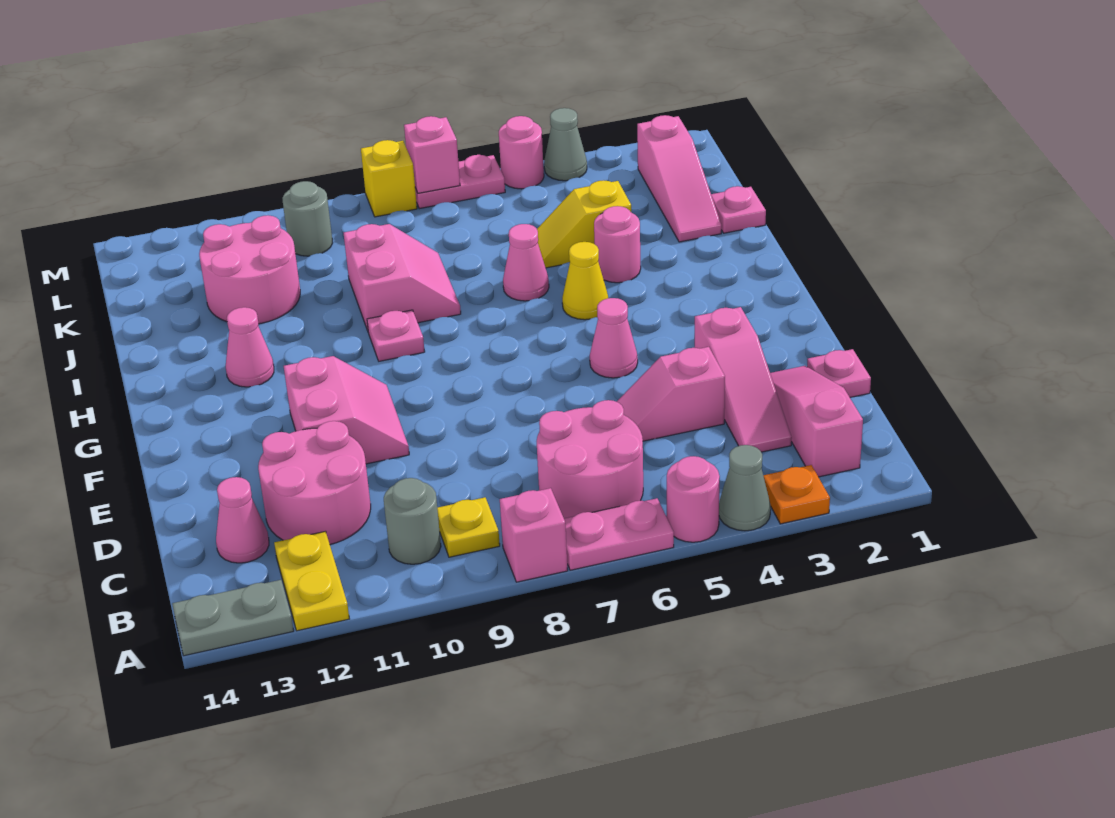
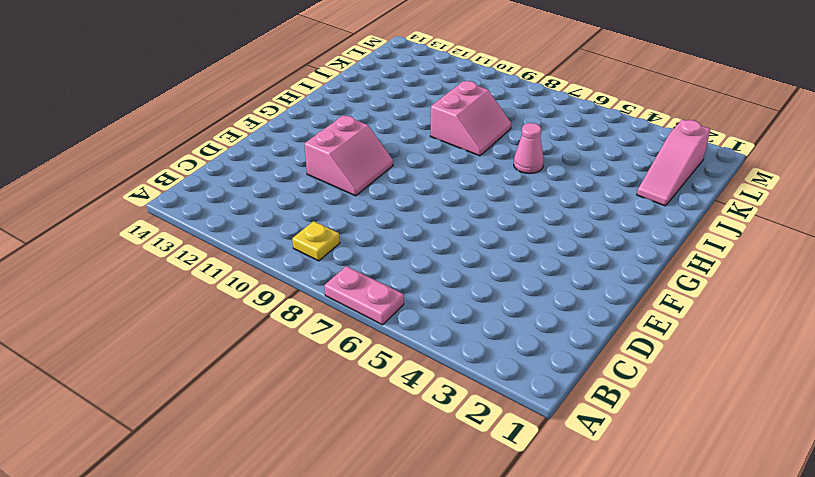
none -> orange 1x1 plate [763,465,830,524]
none -> grey 1x1 cone [719,445,771,531]
none -> pink 1x1 round brick [667,456,720,542]
none -> pink 1x1 brick [500,488,568,582]

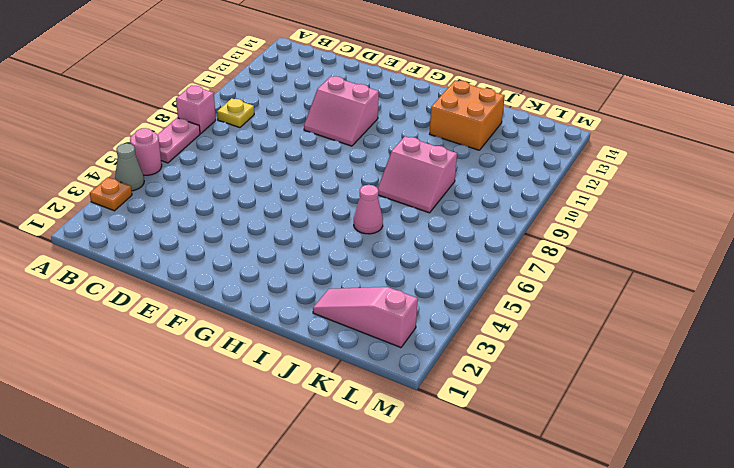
orange 2x2 brick [430,80,505,150] -> pink 2x2 round brick [199,215,300,324]
none -> yellow 1x2 plate [274,531,349,631]
none -> grey 1x2 plate [172,580,294,656]
none -> pink 1x3 slope [770,366,863,477]
none -> pink 2x2 round brick [537,400,643,518]

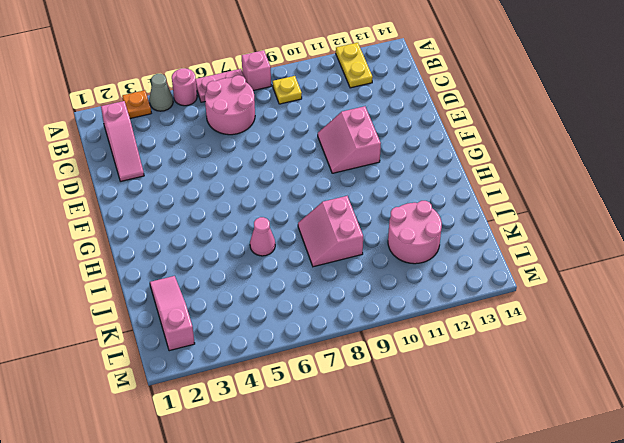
none -> grey 1x2 plate [172,580,294,656]
none -> grey 1x1 round brick [384,478,441,564]
none -> pink 1x3 slope [695,307,792,452]
none -> pink 2x2 round brick [258,421,371,544]

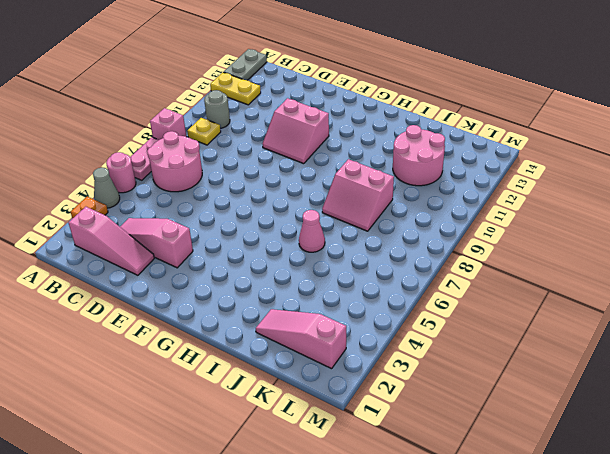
none -> pink 2x2 round brick [258,421,371,544]
none -> pink 1x1 cone [216,477,269,563]
none -> pink 1x1 plate [807,349,871,398]
none -> pink 1x2 slope [617,347,725,441]

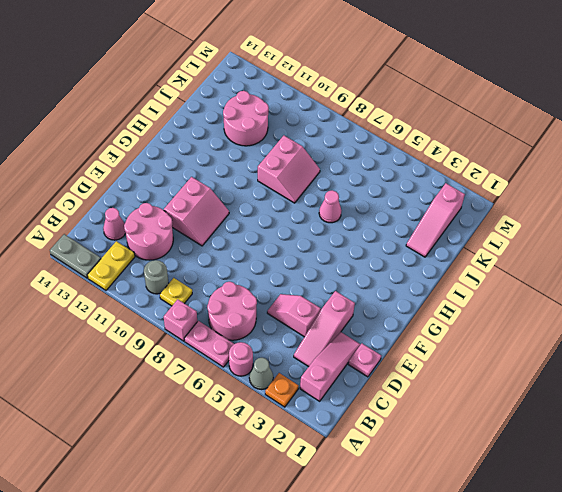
none -> pink 1x1 cone [590,298,638,378]
none -> yellow 1x1 cone [562,242,608,320]
none -> pink 1x1 plate [367,310,425,361]
none -> pink 1x1 cone [226,307,274,387]

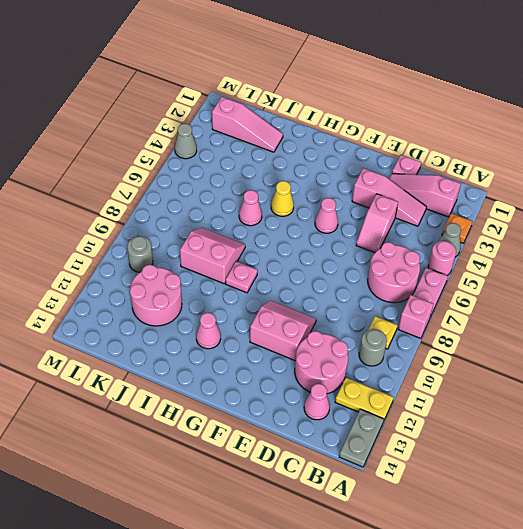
none -> pink 1x1 round brick [594,206,641,283]
none -> pink 1x1 plate [711,186,766,233]
none -> yellow 1x2 slope [537,180,631,268]
none -> pink 1x1 round brick [499,116,544,189]

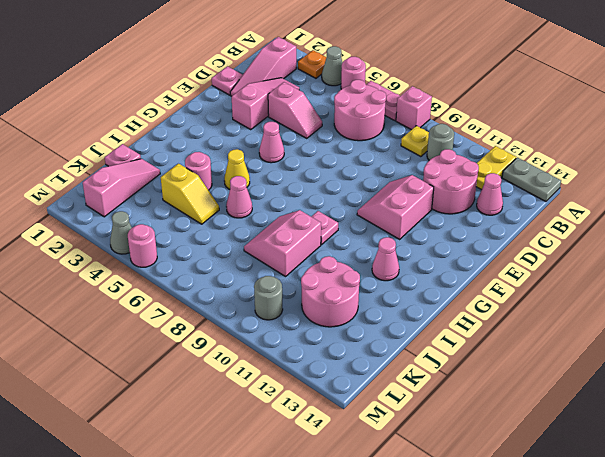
none -> pink 1x2 plate [415,155,505,209]
none -> yellow 1x1 brick [361,140,417,217]
none -> pink 1x1 brick [404,116,460,193]

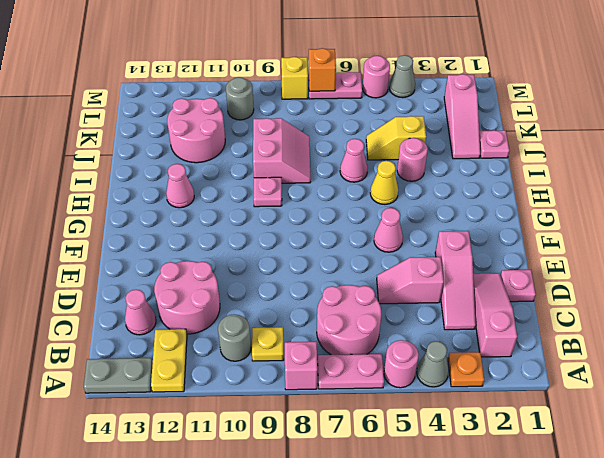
orange 1x1 brick [309,48,336,91] -> pink 1x1 brick [404,116,460,193]
none -> pink 2x2 slope [284,356,409,464]

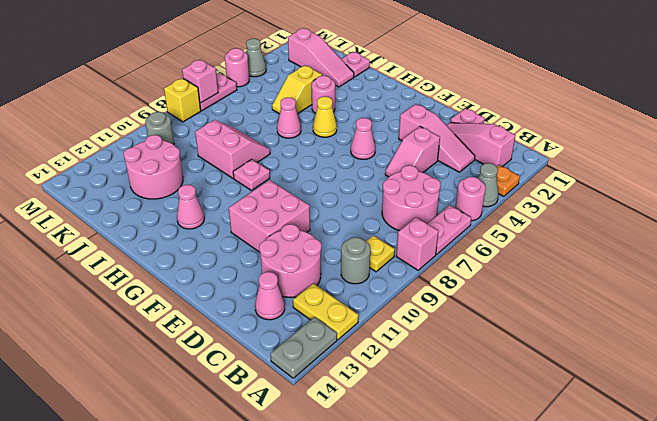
pink 2x2 brick [229,180,310,252] -> pink 2x2 slope [284,356,409,464]

